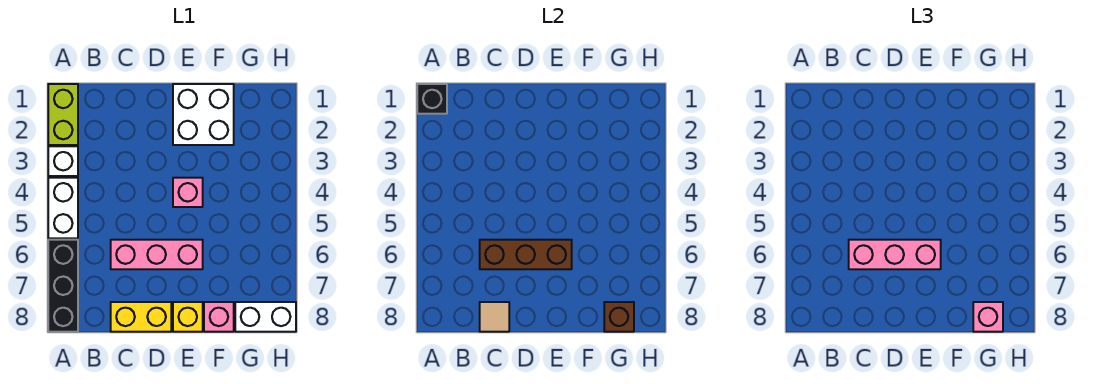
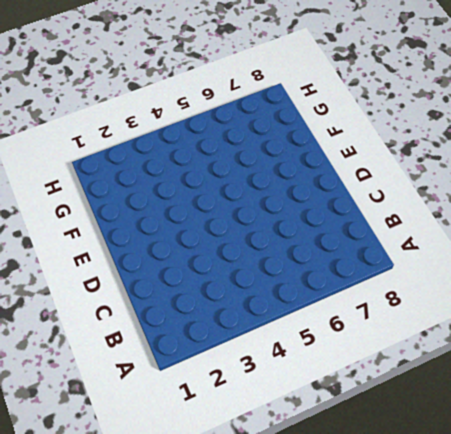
none -> lime 1x2 brick [48,84,78,145]
none -> white 1x1 brick [48,146,78,176]
none -> white 1x2 brick [48,178,78,238]

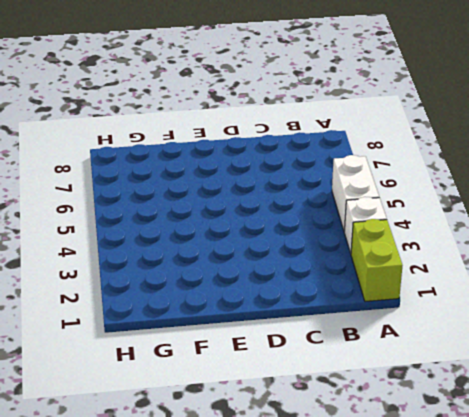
none -> black 1x3 brick [48,240,78,332]
none -> pink 1x3 brick [111,240,203,269]
none -> yellow 1x2 brick [111,302,171,332]

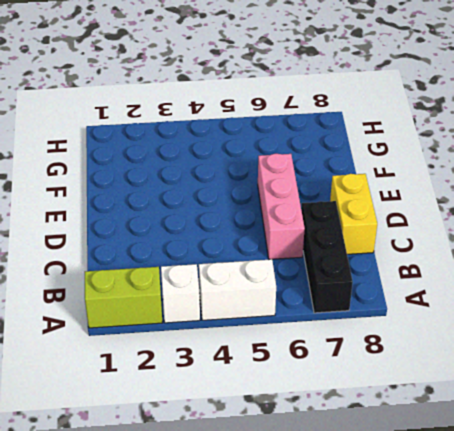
black 1x3 brick [301,201,353,313] -> black 1x3 brick turned to [48,240,78,332]
none -> white 2x2 brick [173,84,234,145]
none -> pink 1x1 brick [173,178,203,207]
none -> yellow 1x1 brick [173,302,203,332]

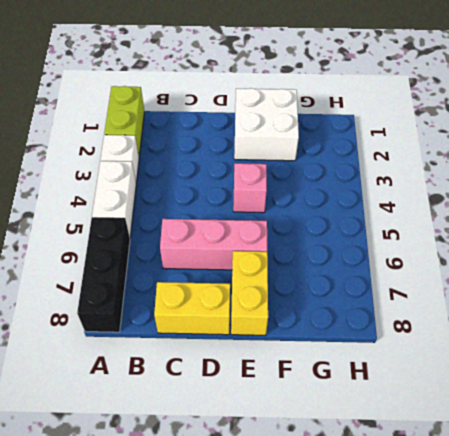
yellow 1x2 brick [231,251,268,335] -> yellow 1x1 brick [173,302,203,332]
none -> pink 1x1 brick [204,302,234,332]
none -> white 1x2 brick [235,302,296,332]
none -> black 1x1 brick [417,84,447,114]

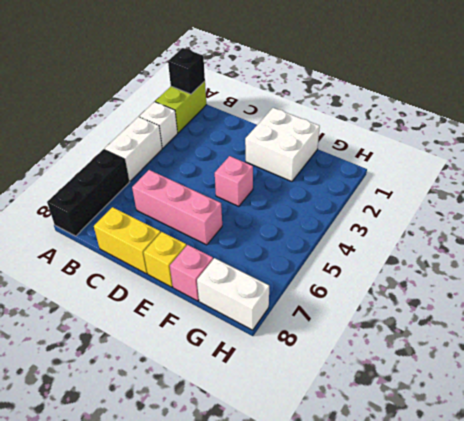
none -> brown 1x3 brick [480,240,572,269]
none -> tan 1x1 tile [480,302,509,332]
none -> brown 1x1 brick [604,302,634,332]

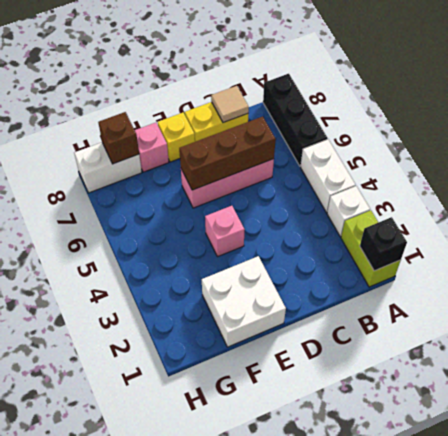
none -> pink 1x3 brick [849,240,941,269]
none -> pink 1x1 brick [973,302,1003,332]

